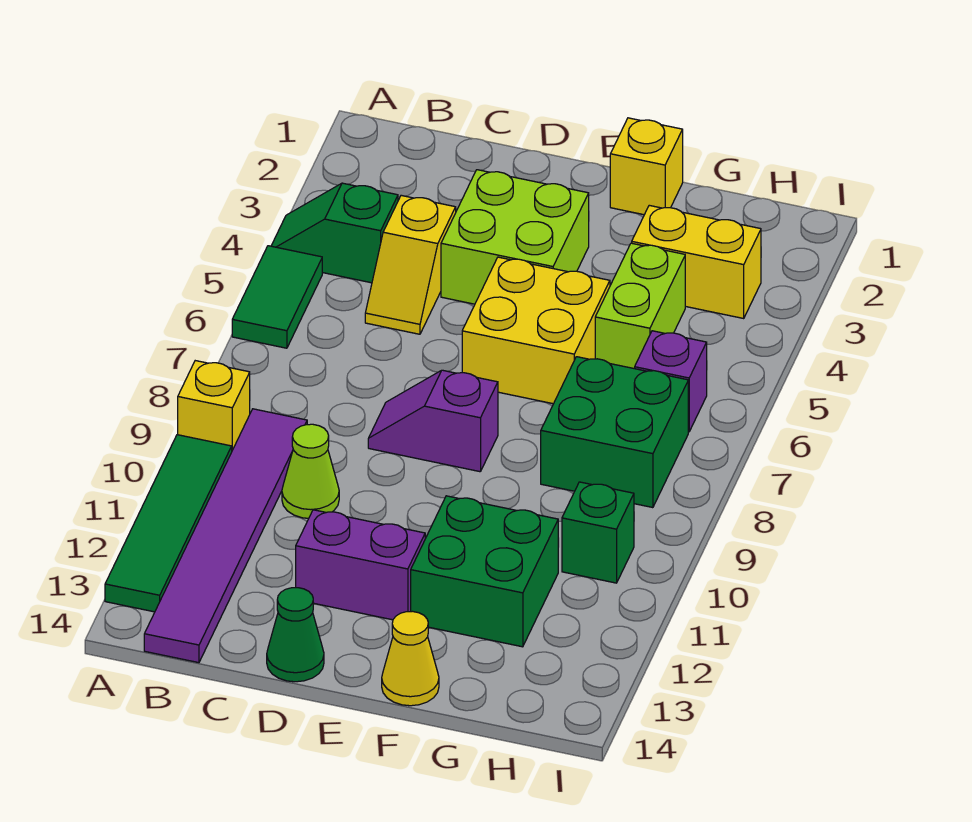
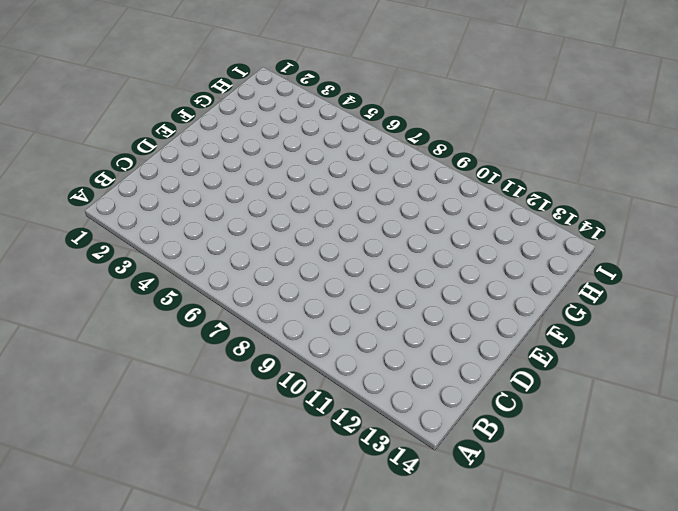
none -> green 1x2 slope [271,183,398,283]
none -> green 1x2 tile [232,246,322,348]
none -> yellow 1x1 brick [178,361,250,450]

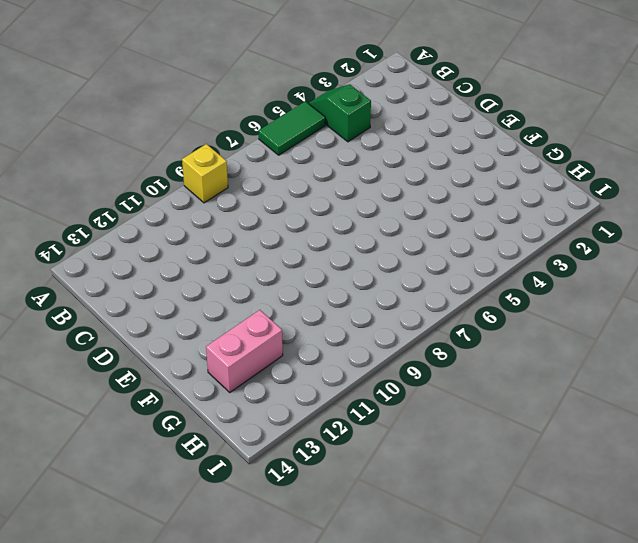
pink 1x2 brick [206,310,283,392] -> green 2x2 brick [411,496,558,647]
none -> green 1x4 tile [105,435,232,612]
none -> purple 1x6 tile [144,409,307,663]
none -> yellow 1x2 slope [365,195,456,334]

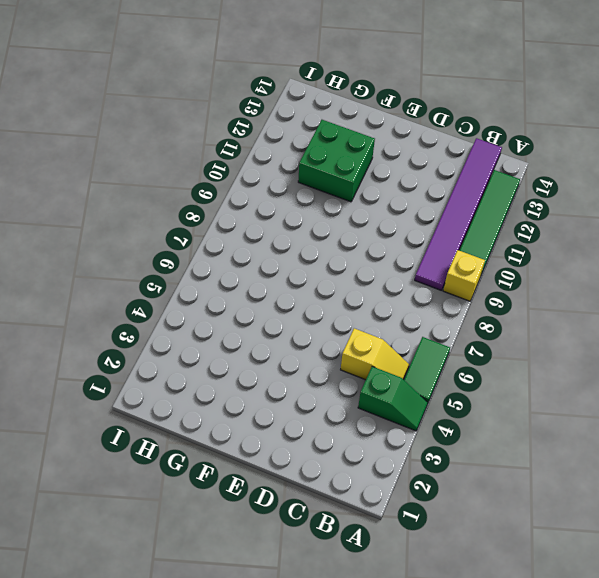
yellow 1x2 slope [341,328,409,380] -> yellow 1x2 slope turned to [365,195,456,334]
none -> lime 1x1 cone [282,424,339,518]
none -> lime 2x2 brick [441,170,589,304]
none -> purple 1x2 slope [368,370,498,472]

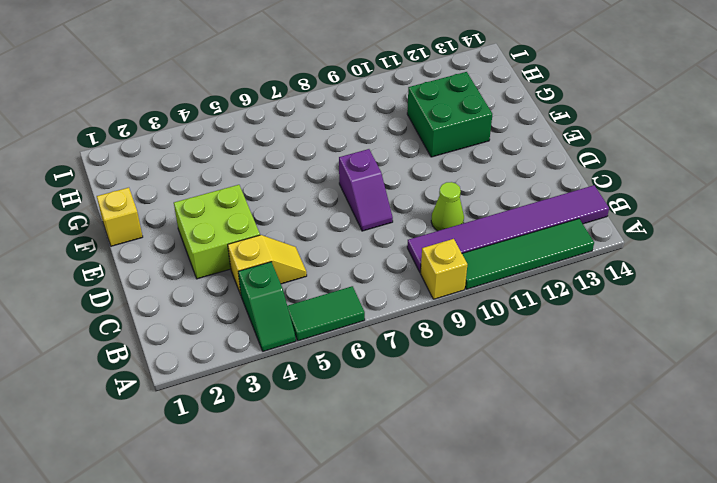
none -> purple 1x2 brick [296,510,425,620]
none -> green 1x1 cone [267,588,324,682]
none -> yellow 2x2 brick [462,257,610,404]

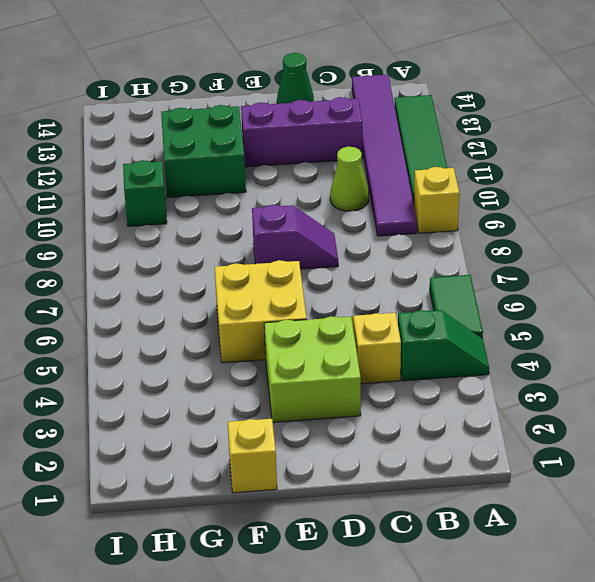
purple 1x3 brick [241,97,362,167] -> purple 1x2 brick [296,510,425,620]
none -> yellow 1x1 cone [382,611,439,706]
none -> yellow 1x2 brick [632,205,761,318]
none -> lime 1x2 brick [595,243,685,369]

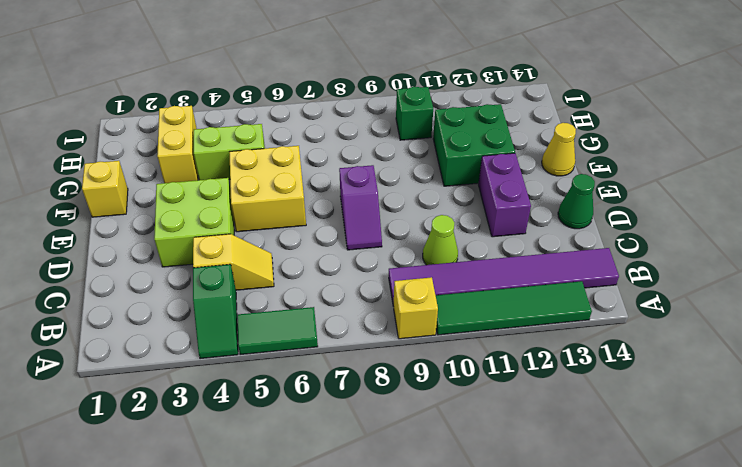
none -> green 2x2 brick [541,357,688,508]
none -> purple 1x1 brick [635,331,707,432]

